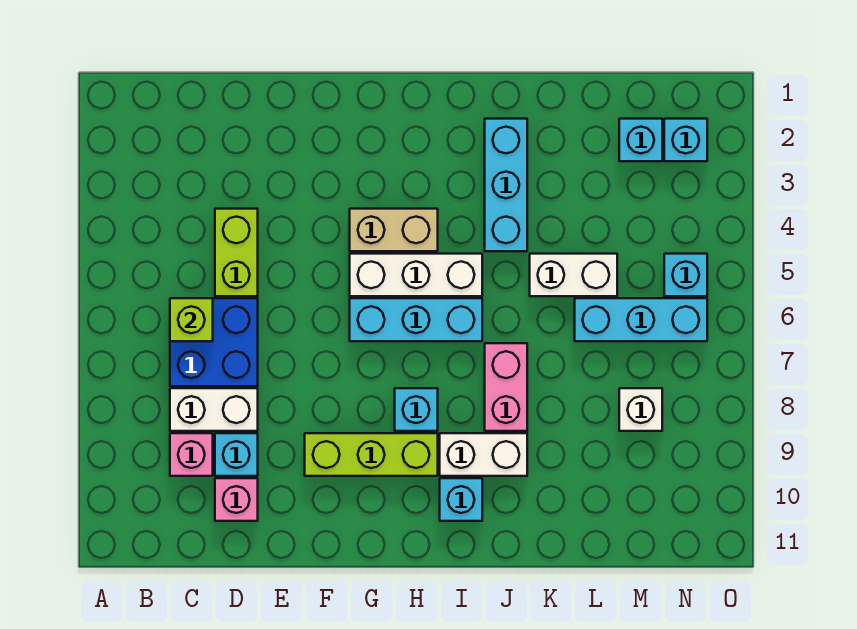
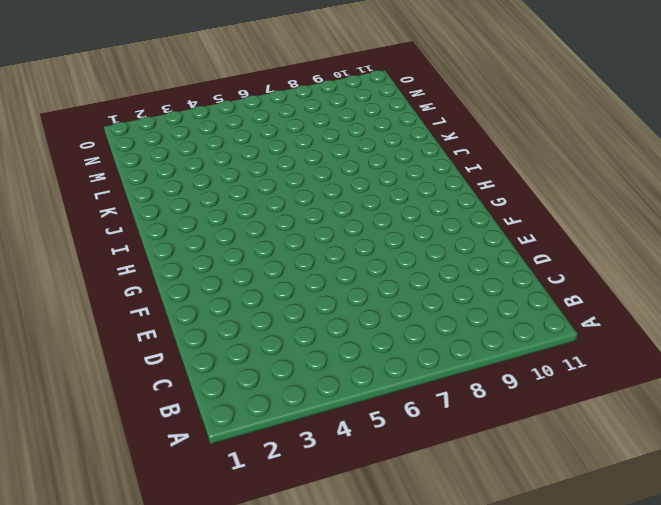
none -> blue 2x2 brick [170,298,258,386]
none -> white 1x2 brick [170,388,258,431]
none -> pink 1x1 brick [170,433,213,476]

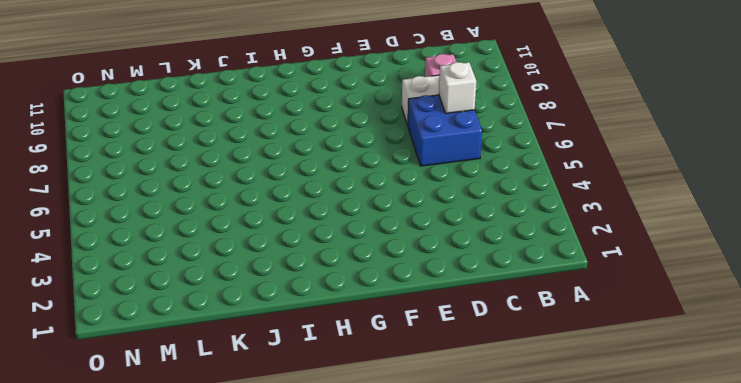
white 1x1 brick [439,62,476,113] -> white 1x1 brick moved to [619,388,662,431]
none -> lime 1x2 brick [215,209,258,296]
none -> cyan 1x1 brick [215,433,258,476]
none -> pink 1x1 brick [215,478,258,521]

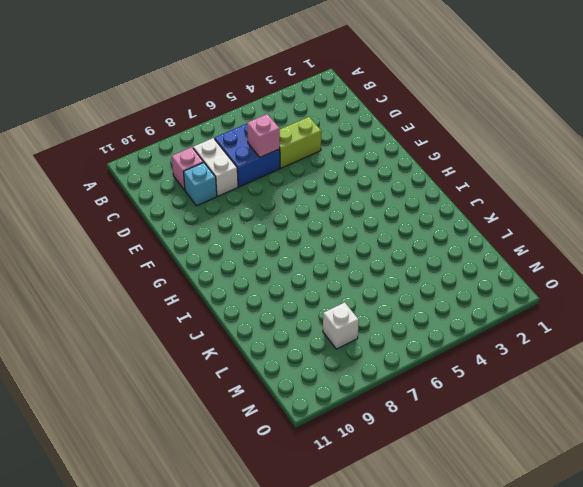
pink 1x1 brick [247,114,280,157] -> pink 1x1 brick moved to [215,478,258,521]
none -> lime 1x3 brick [305,433,438,476]
none -> tan 1x2 brick [350,209,438,251]
none -> white 1x3 brick [350,254,482,296]

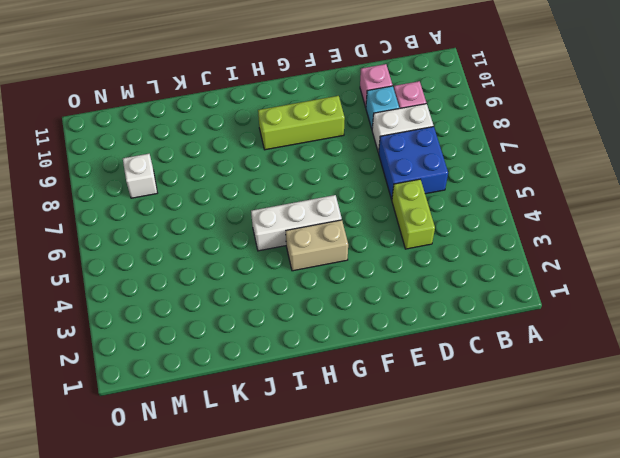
none -> cyan 1x3 brick [350,298,482,341]
none -> cyan 1x1 brick [395,388,438,431]
none -> white 1x2 brick [440,433,527,476]

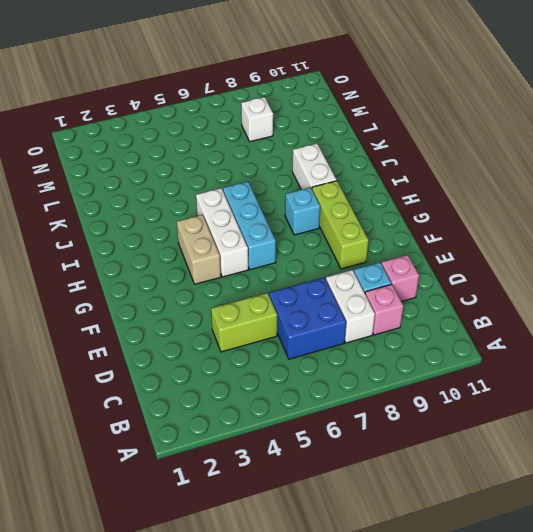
none -> cyan 1x1 brick [440,478,482,521]
none -> cyan 1x3 brick [485,119,527,251]
none -> pink 1x2 brick [485,343,527,431]

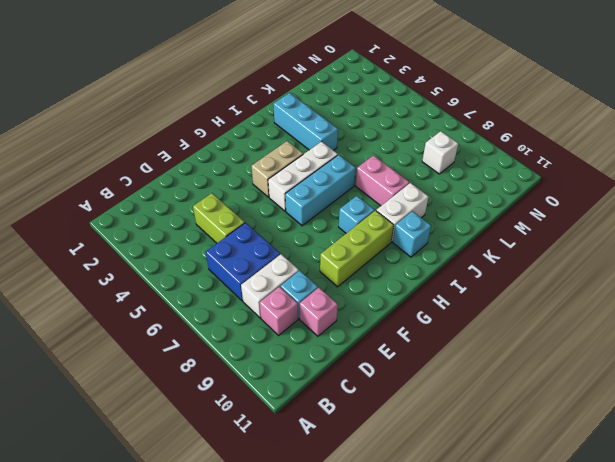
none -> white 1x2 brick [530,254,617,296]
none -> cyan 1x3 brick [575,298,707,341]
none -> cyan 1x1 brick [619,119,662,161]

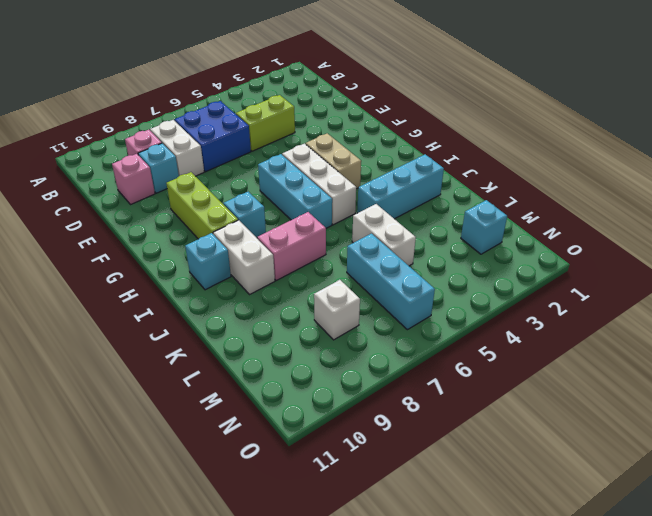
none -> cyan 1x1 brick [664,119,707,161]
none -> cyan 1x1 brick [664,254,707,296]
none -> lime 1x1 brick [170,298,213,341]

